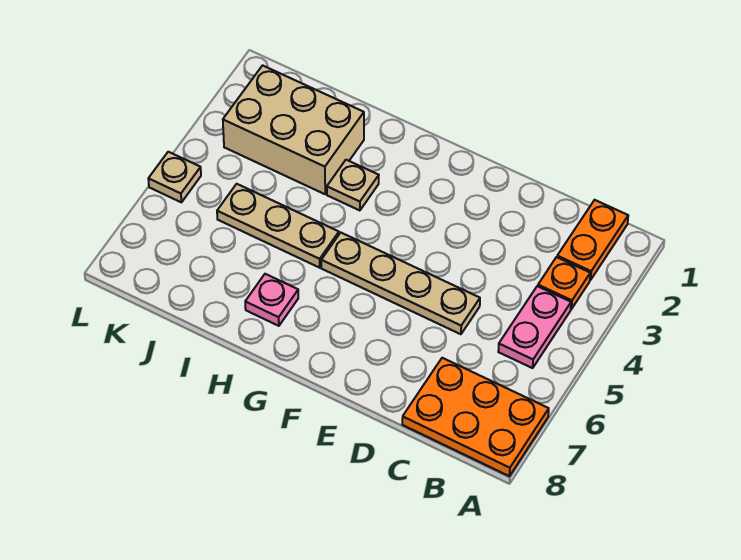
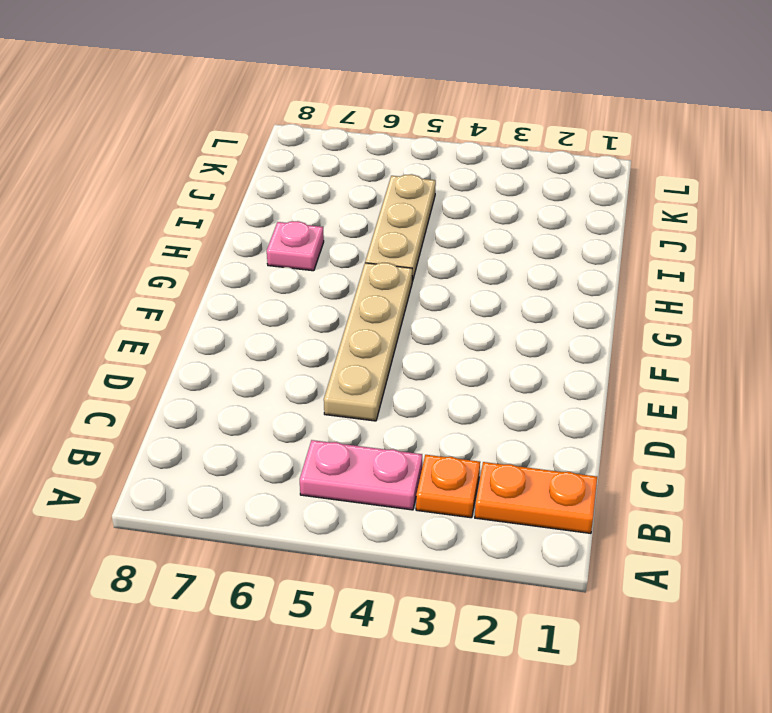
none -> orange 2x3 plate [402,358,549,476]
none -> tan 1x1 plate [327,160,379,210]

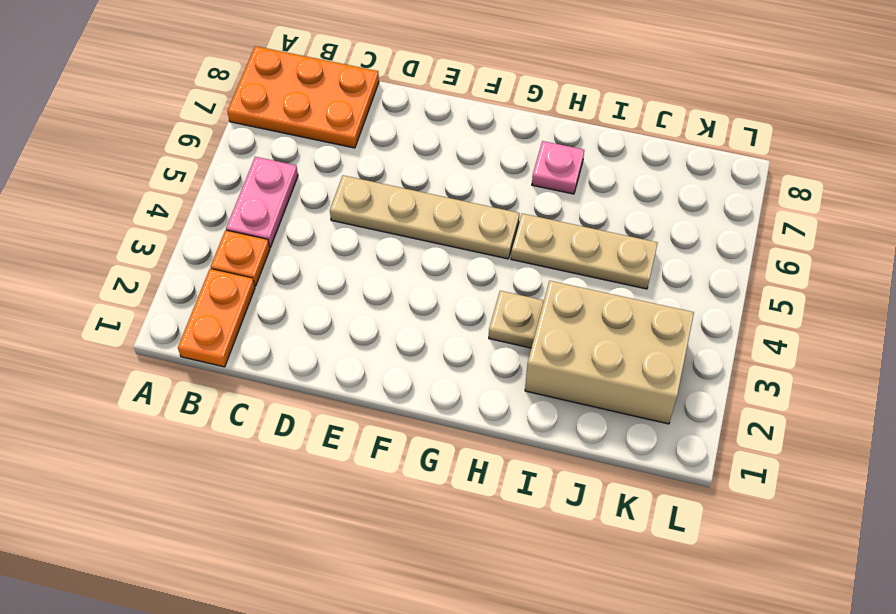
none -> tan 1x1 plate [148,152,201,202]

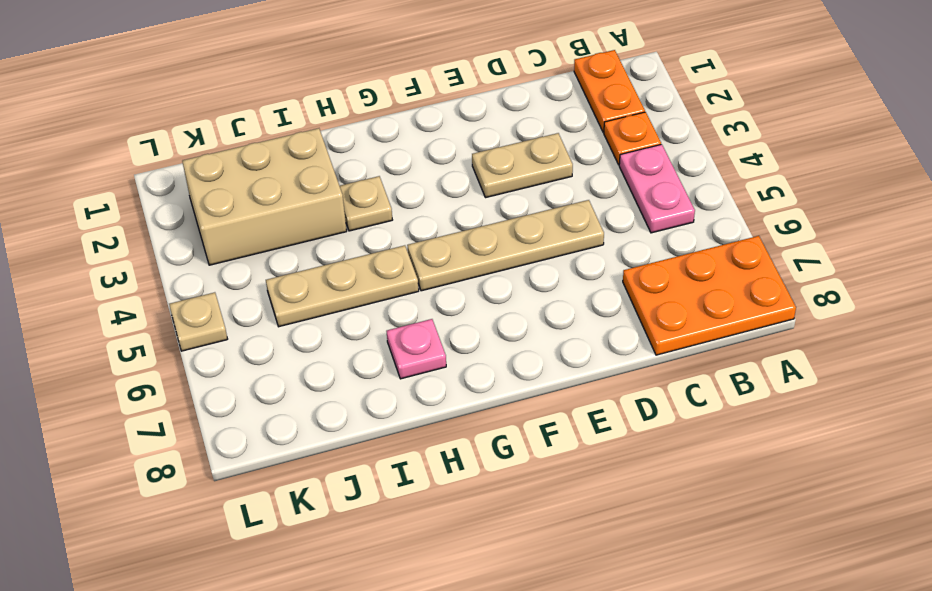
tan 1x2 plate [472,133,573,198] -> none

